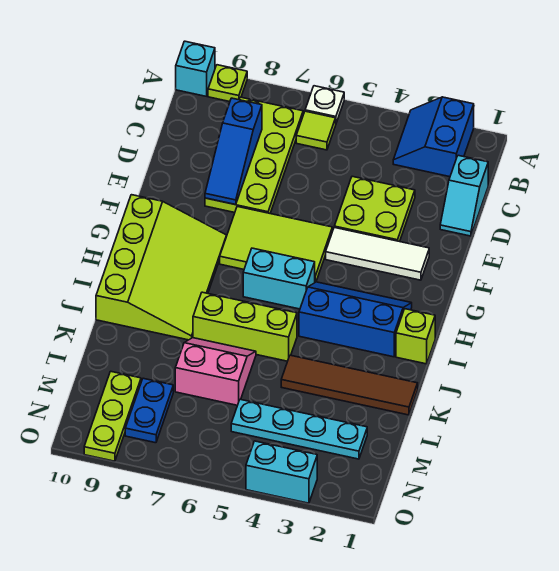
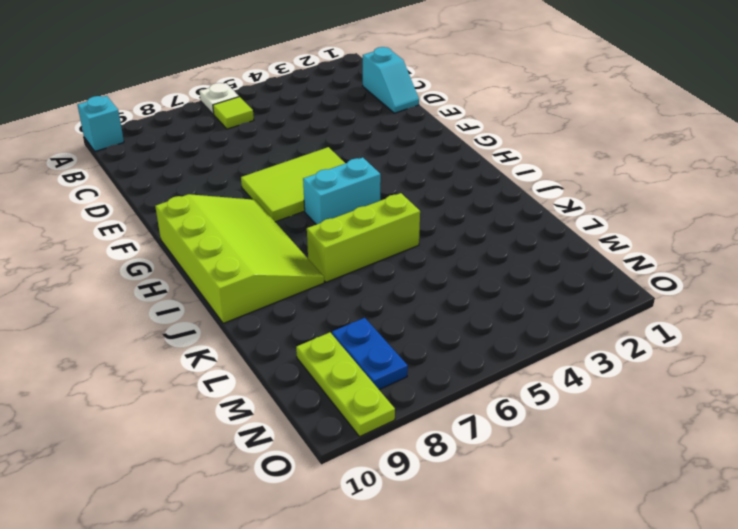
none -> blue 2x2 slope [393,97,474,177]
none -> lime 1x1 plate [208,65,247,102]
none -> lime 2x4 plate [205,97,303,213]

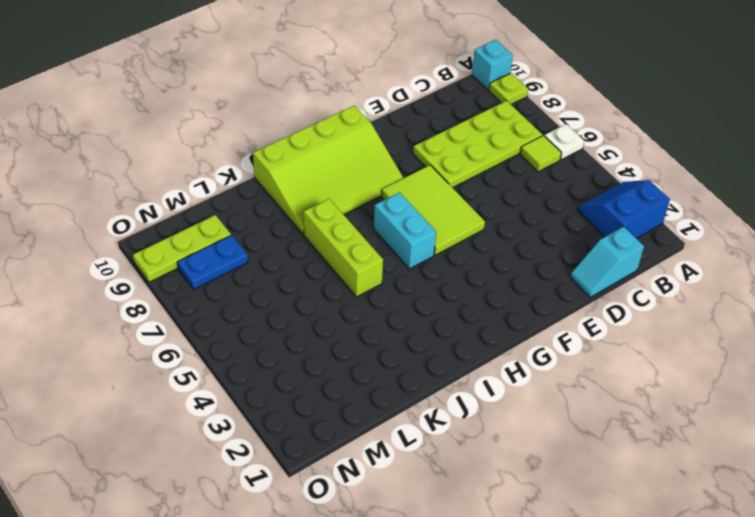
none -> lime 2x2 plate [334,176,415,242]
none -> white 1x3 tile [326,228,429,280]
none -> blue 2x3 slope [299,282,412,357]

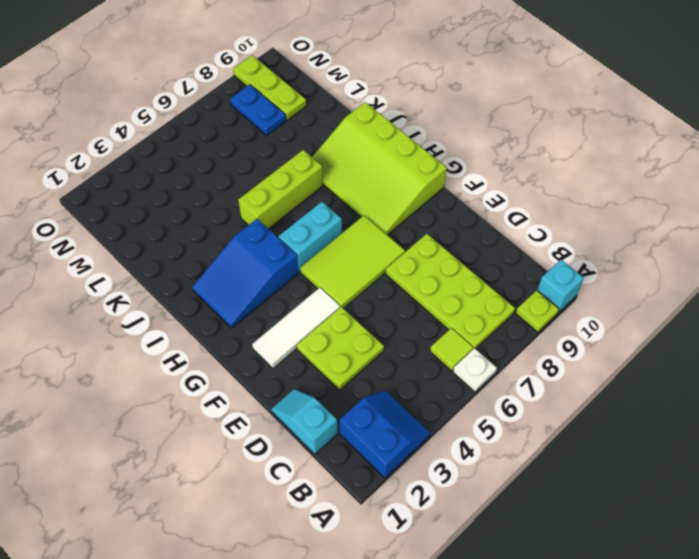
blue 2x3 slope [192,219,299,328] -> blue 2x3 slope turned to [299,282,412,357]
none -> lime 1x1 brick [396,309,435,364]
none -> brown 1x4 tile [281,355,418,415]
none -> pink 2x2 slope [175,338,256,405]

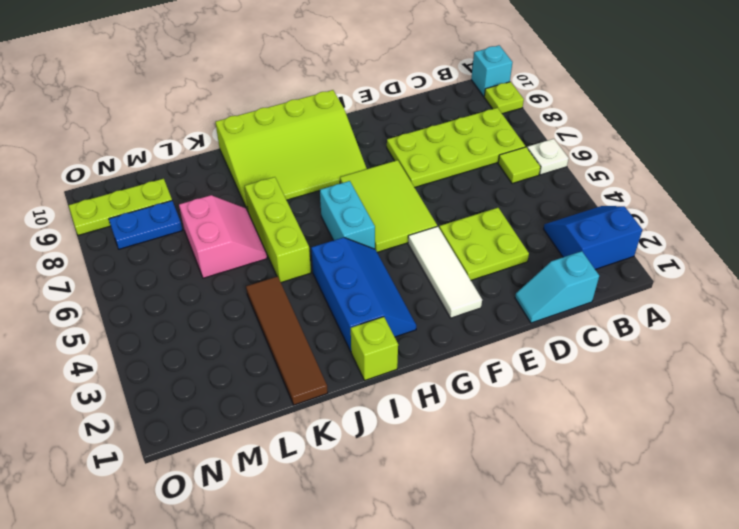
none -> cyan 1x4 plate [231,399,367,459]
none -> cyan 1x2 brick [246,441,317,503]
none -> blue 1x3 slope [205,98,262,205]

